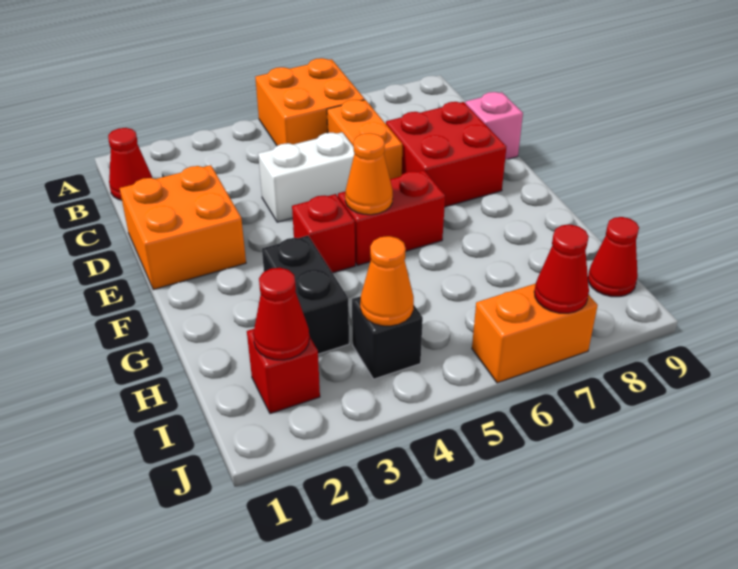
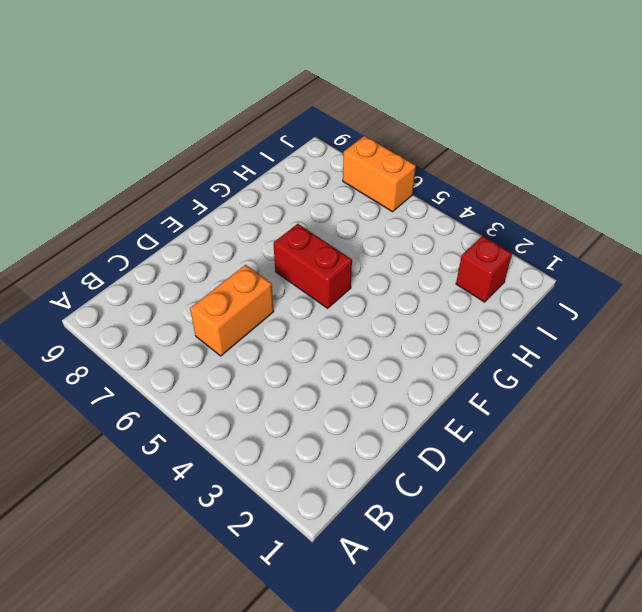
none -> orange 2x2 brick [255,58,365,146]
none -> red 1x1 cone [108,128,152,200]
none -> orange 2x2 brick [120,165,246,290]

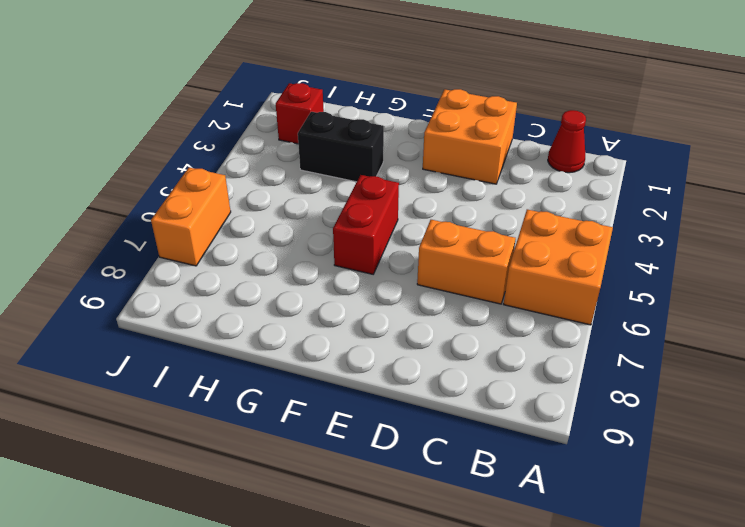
none -> white 1x2 brick [258,132,354,222]
none -> red 2x2 brick [386,102,506,207]
none -> pink 1x1 brick [465,92,523,159]

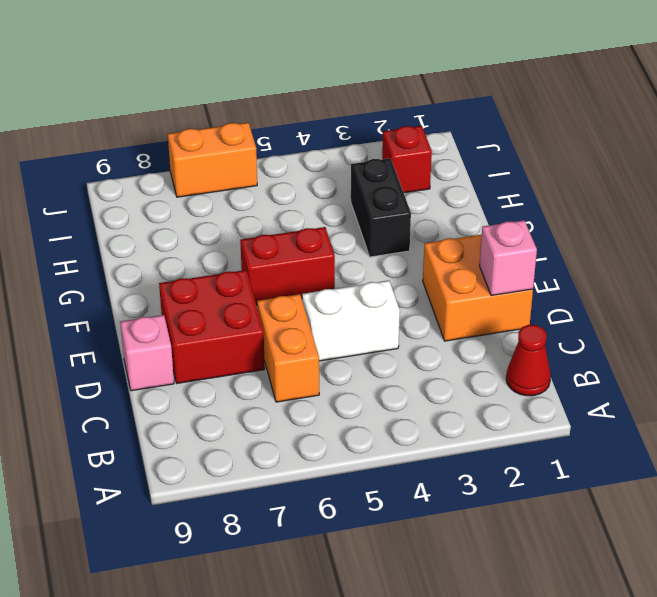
pink 1x1 brick [480,220,537,296] -> none
none -> orange 2x2 brick [255,58,365,146]
none -> red 1x1 brick [292,194,355,273]
none -> black 1x1 brick [352,296,423,379]

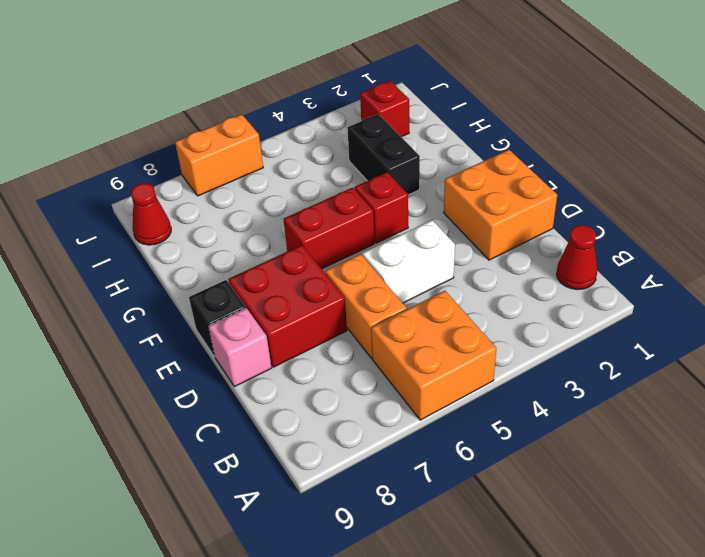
black 1x1 brick [189,280,246,357] -> black 1x1 brick moved to [352,296,423,379]
none -> orange 1x1 cone [345,133,393,215]
none -> red 1x1 cone [253,268,309,360]
none -> orange 1x1 cone [360,236,414,326]

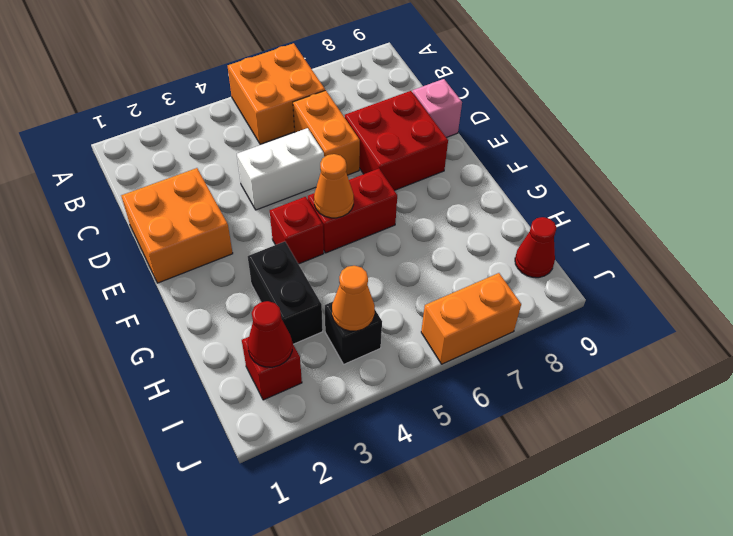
none -> red 1x1 cone [108,128,152,200]
none -> red 1x1 cone [534,225,589,313]

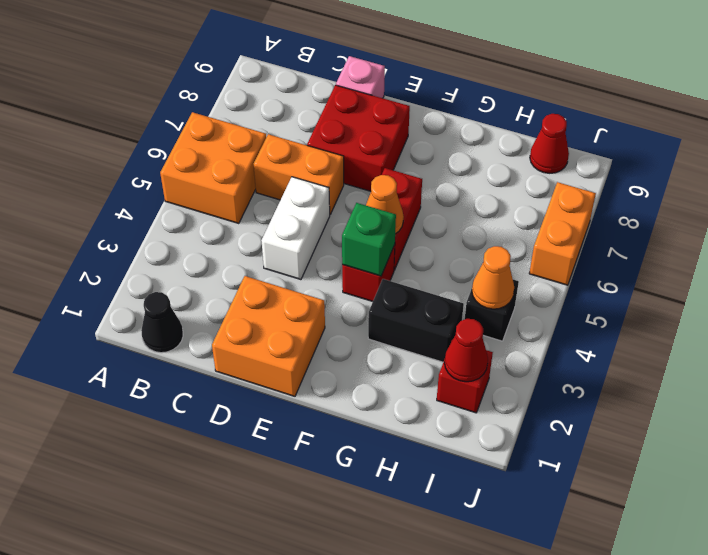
black 1x1 cone [141,292,183,353] -> red 1x1 cone [108,128,152,200]
green 1x1 brick [342,203,396,276] -> none
none -> red 1x1 cone [534,225,589,313]

